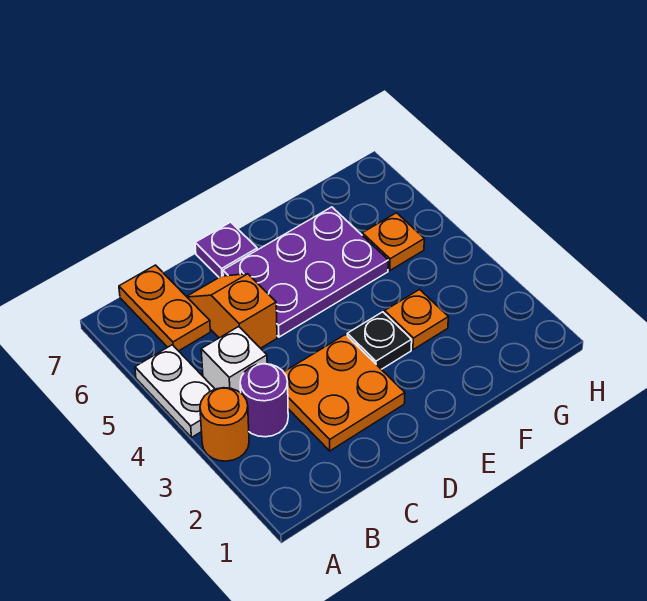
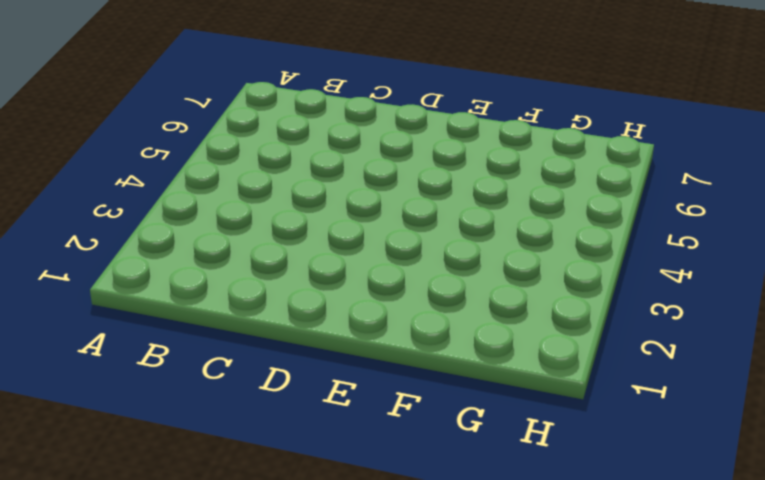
none -> orange 1x1 round brick [200,388,249,461]
none -> white 1x2 plate [135,345,215,438]
none -> purple 1x1 round brick [240,364,288,437]

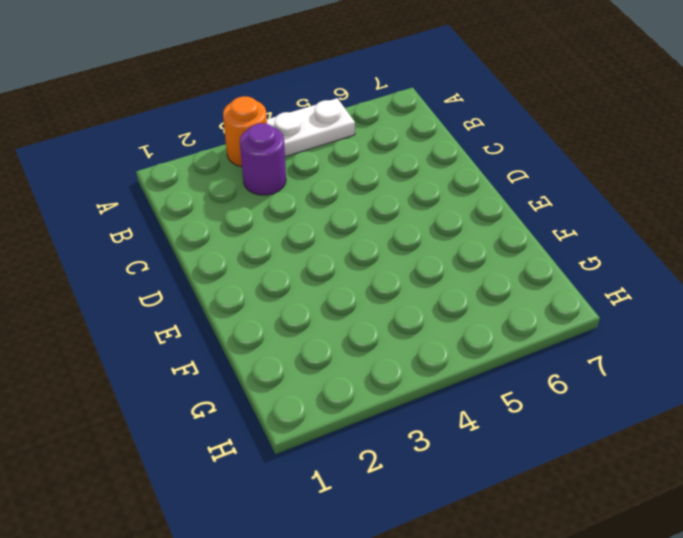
none -> white 1x1 brick [201,327,267,393]
none -> orange 1x2 plate [119,265,210,351]
none -> orange 2x2 plate [284,335,405,451]

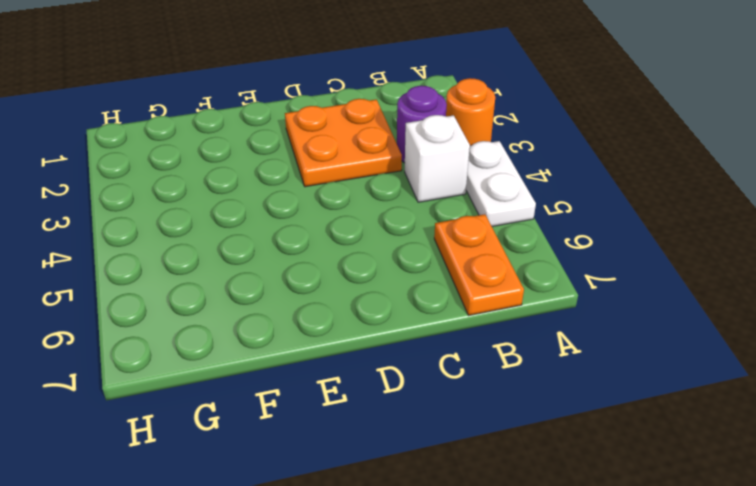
none -> orange 1x2 slope [186,274,277,348]
none -> purple 2x3 plate [223,207,388,337]
none -> purple 1x1 plate [195,222,257,277]

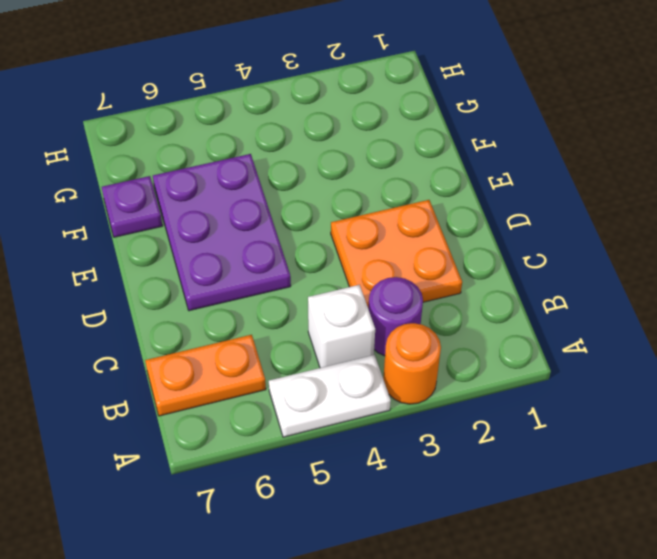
purple 1x1 plate [102,176,162,237] -> purple 1x1 plate moved to [195,222,257,277]
none -> orange 1x2 slope [186,274,277,348]
none -> black 1x1 plate [347,312,412,369]
none -> orange 1x1 plate [385,290,448,350]

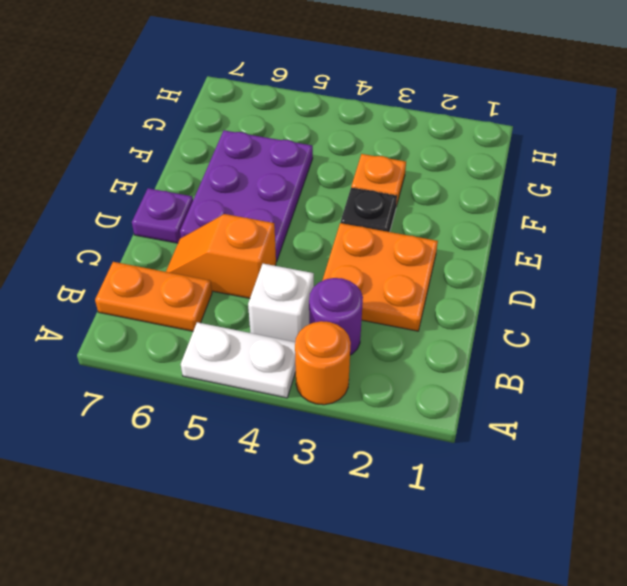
none -> orange 1x1 plate [362,213,424,270]

